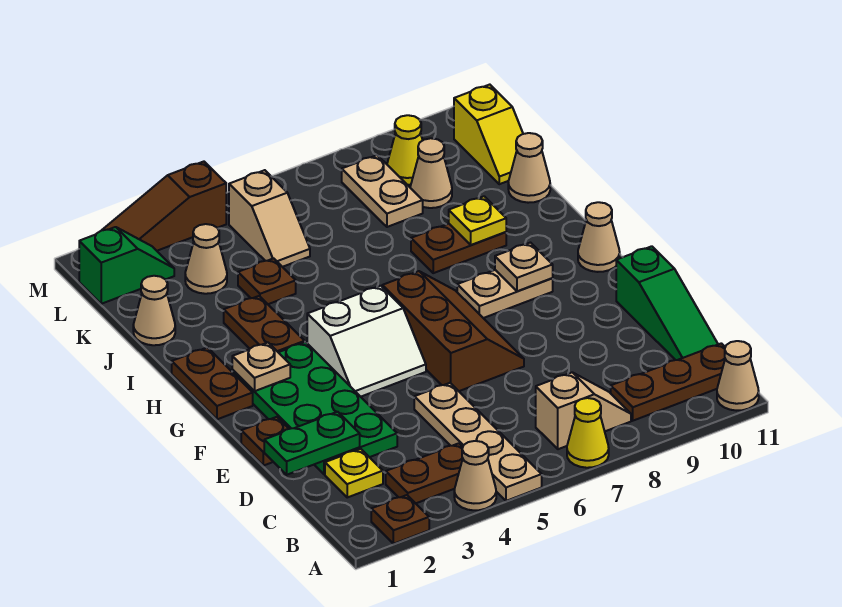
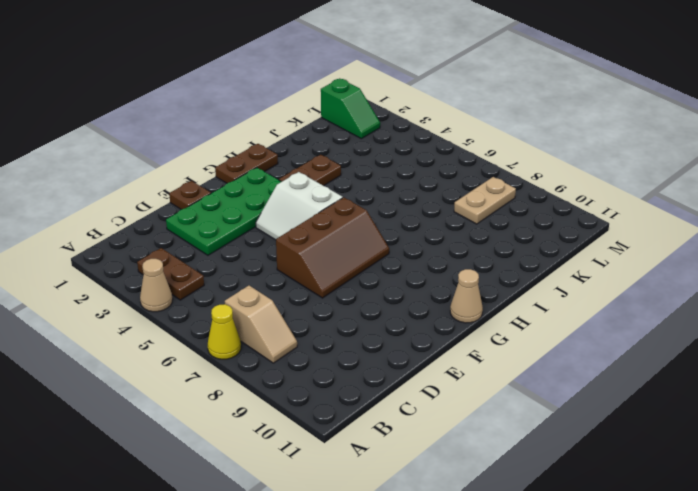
none -> brown 1x1 plate [371,495,429,544]
none -> tan 1x4 plate [414,383,542,501]
none -> tan 1x1 cone [717,341,759,411]
none -> brown 1x3 plate [611,343,725,421]

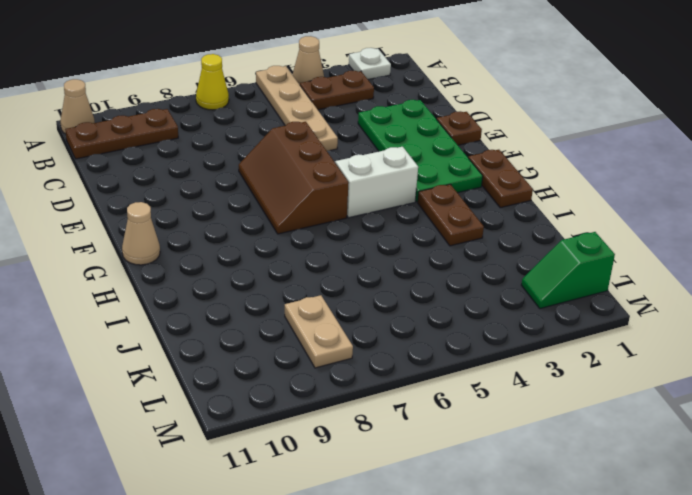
white 1x1 plate [349,48,391,80] -> brown 1x1 plate [371,495,429,544]
none -> tan 1x2 slope [536,372,631,449]
none -> yellow 1x1 plate [325,449,383,497]
none -> green 1x3 slope [616,246,718,360]
none -> tan 1x2 plate [457,270,553,318]

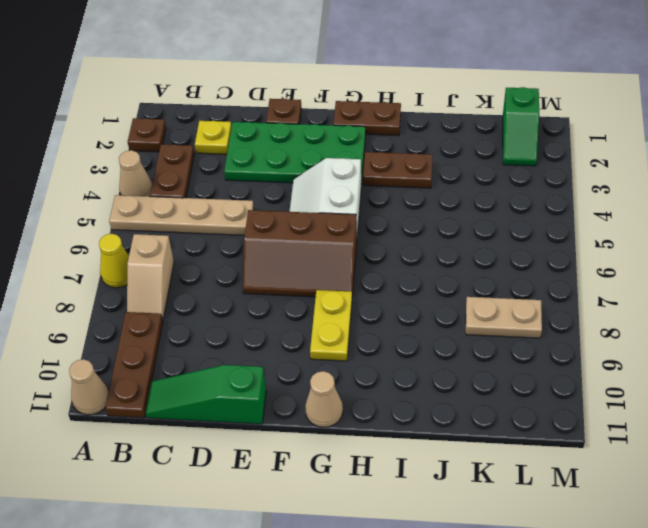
yellow 1x2 plate [310,290,352,361] -> tan 1x2 plate [457,270,553,318]
none -> brown 1x2 plate [411,224,506,273]
none -> tan 1x1 cone [133,276,175,345]
none -> brown 1x1 plate [238,258,296,304]
none -> tan 1x1 cone [508,133,550,203]

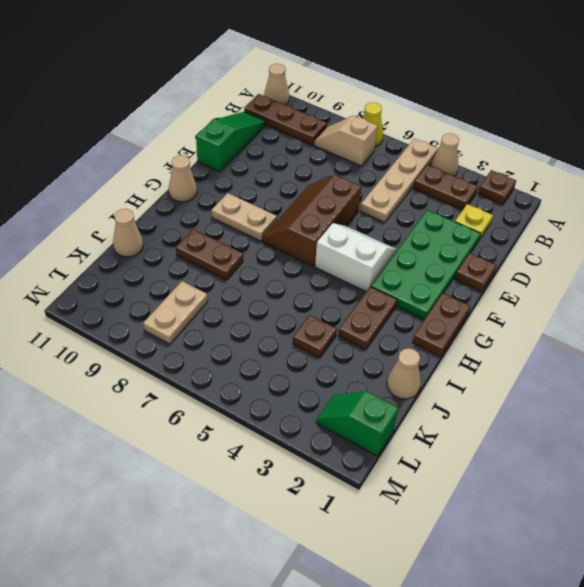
none -> tan 1x1 cone [185,224,227,294]
none -> tan 1x2 slope [229,170,310,267]
none -> tan 1x1 cone [410,138,452,208]
none -> yellow 1x2 slope [454,85,523,184]

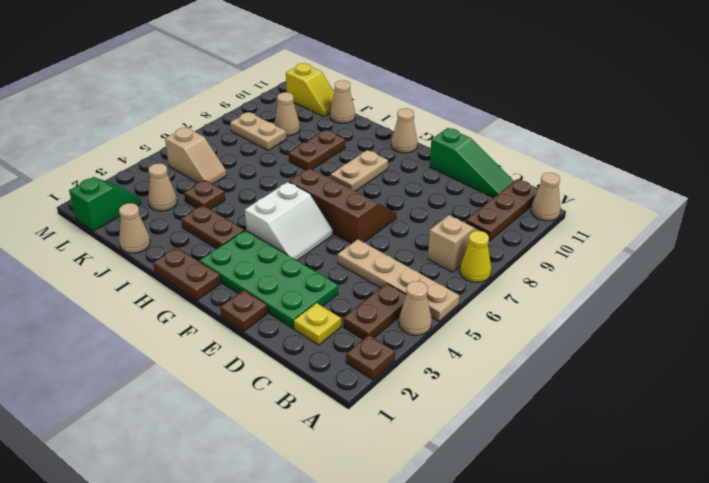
none -> yellow 1x1 cone [387,115,423,185]
none -> brown 1x3 slope [101,162,226,251]
none -> green 1x2 plate [264,412,360,475]
none -> tan 1x1 plate [232,343,290,391]

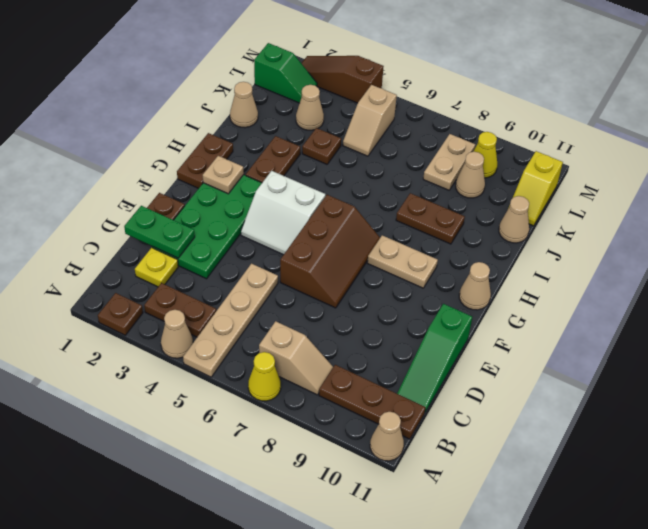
none -> tan 1x1 plate [495,243,553,291]
none -> yellow 1x1 plate [449,196,506,245]

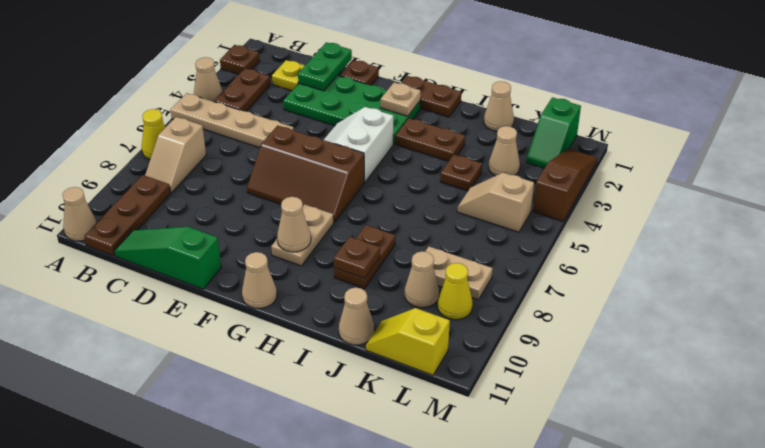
tan 1x1 cone [277,197,311,252] -> tan 1x1 plate [495,243,553,291]
brown 1x1 plate [334,237,380,279] -> yellow 1x1 plate [449,196,506,245]

